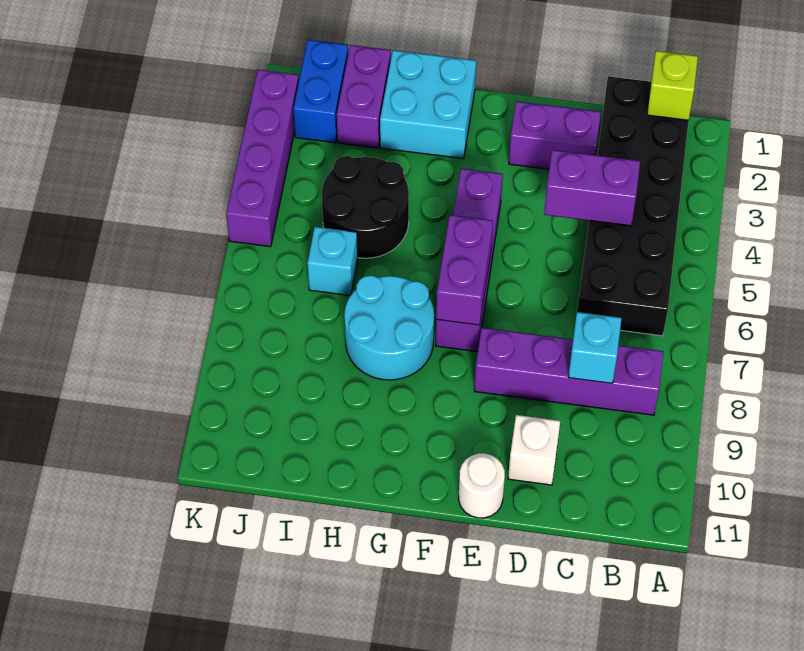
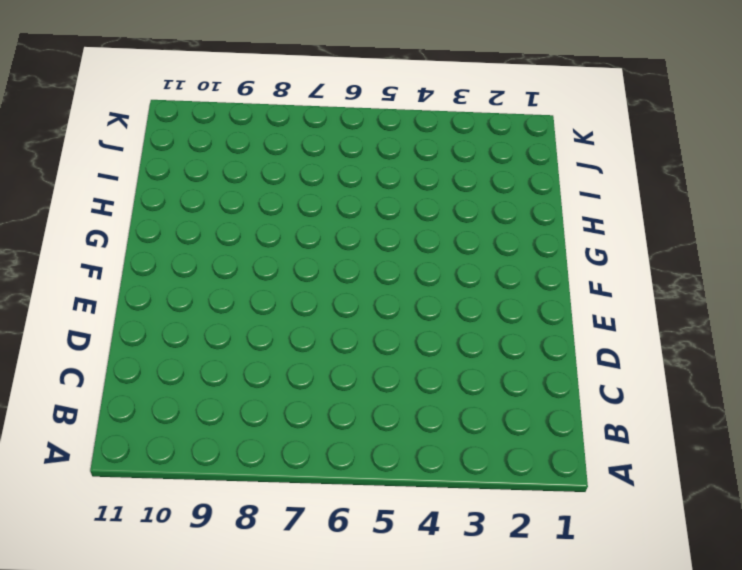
none -> black 2x6 brick [577,76,689,336]
none -> purple 1x4 brick [474,328,663,415]
none -> purple 1x2 brick [509,101,601,169]

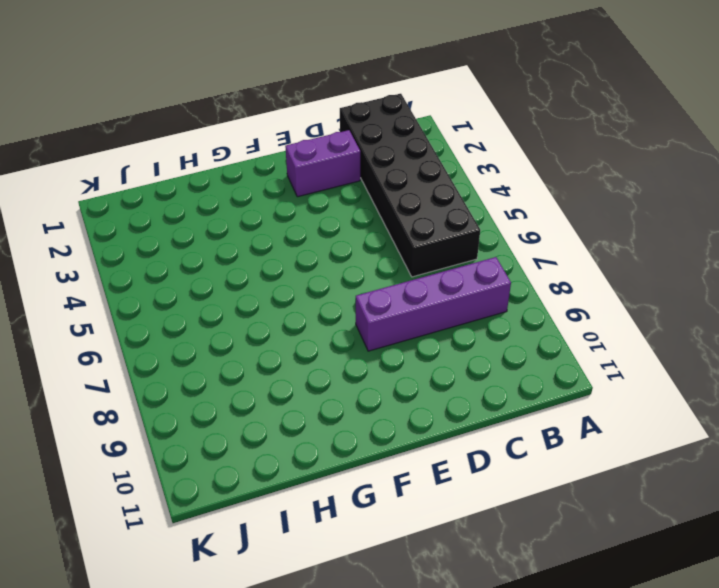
none -> white 1x1 brick [508,415,560,485]
none -> white 1x1 round brick [459,453,505,518]
none -> purple 1x4 brick [435,169,503,352]

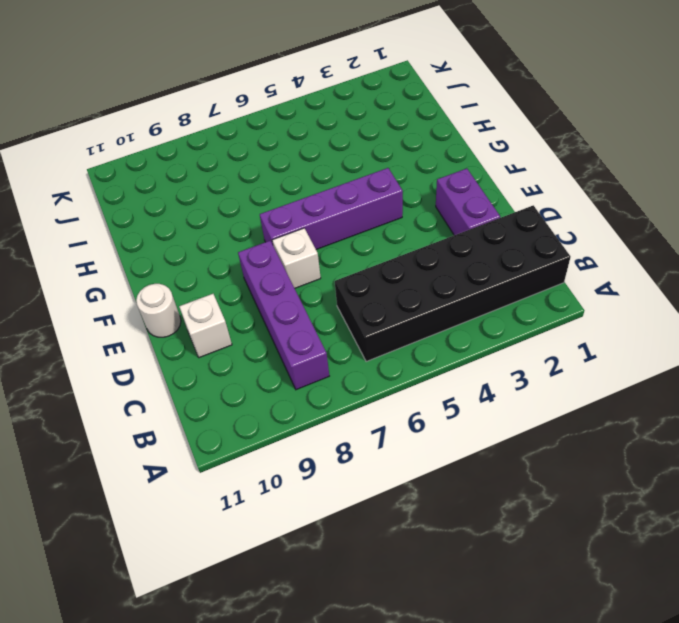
white 1x1 brick [272,228,321,288] -> none
none -> cyan 2x2 brick [380,50,476,159]
none -> cyan 2x2 round brick [344,275,434,380]
none -> black 2x2 round brick [322,156,409,258]

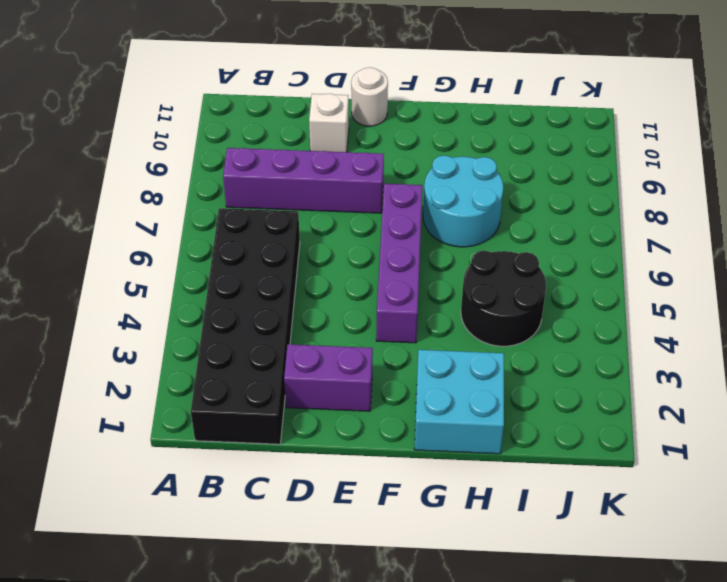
none -> purple 1x2 brick [337,45,391,148]
none -> cyan 1x1 brick [307,227,358,296]
none -> blue 1x2 brick [293,40,348,143]

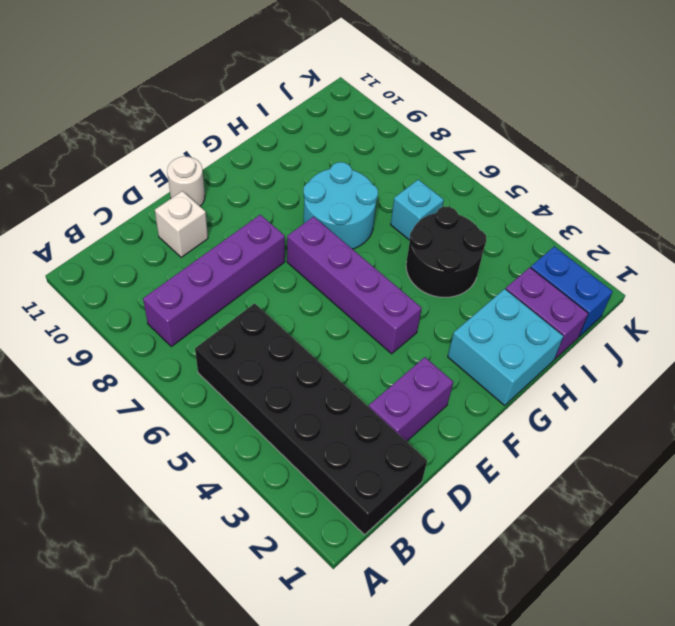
none -> purple 1x4 brick [226,70,299,247]
none -> lime 1x1 brick [647,51,698,120]
none -> purple 1x2 brick [544,150,640,226]

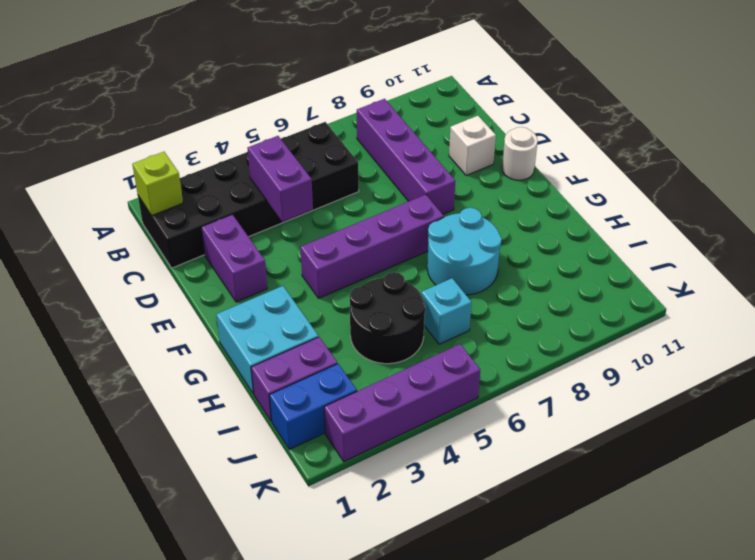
none -> cyan 1x1 brick [569,312,622,383]
none -> purple 1x2 brick [436,215,493,325]

